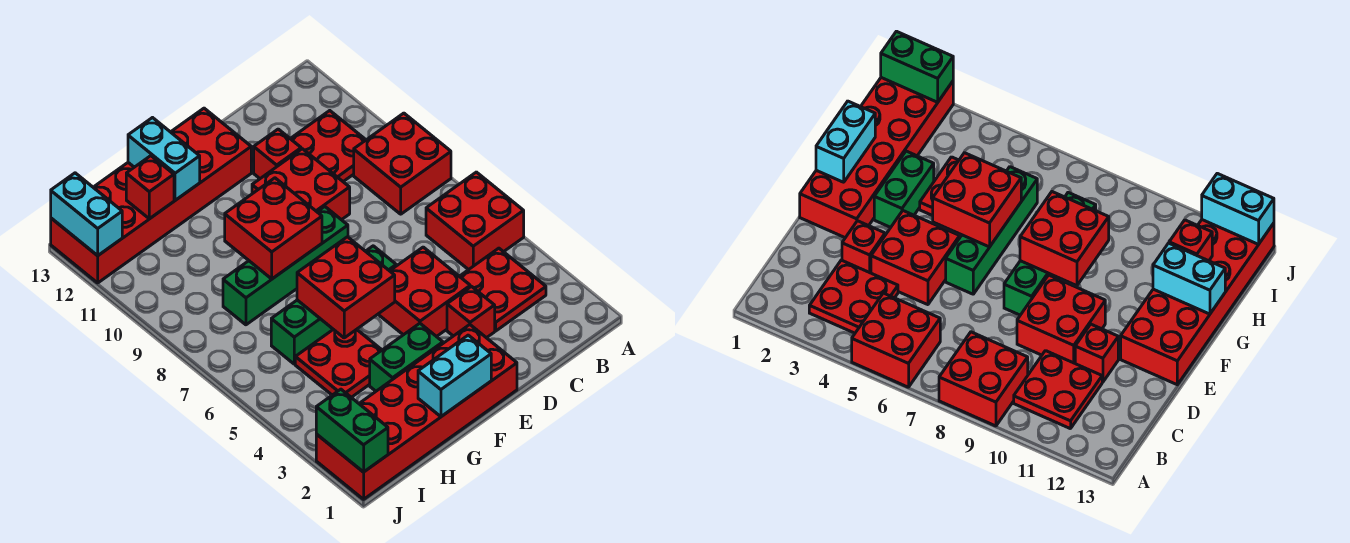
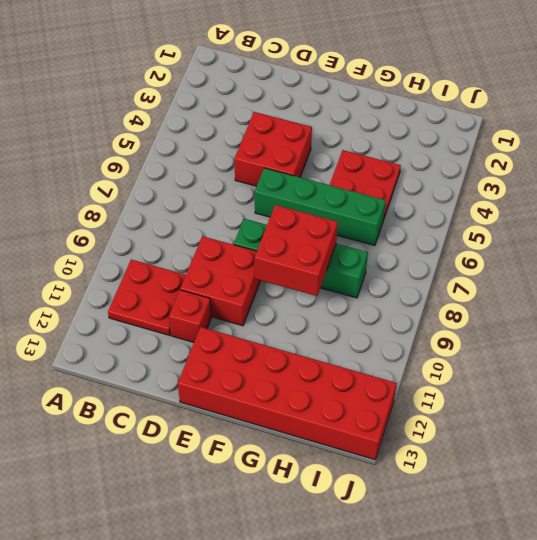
none -> red 2x2 brick [426,172,524,270]
none -> red 2x2 brick [354,113,451,214]
none -> red 2x2 plate [460,248,546,331]

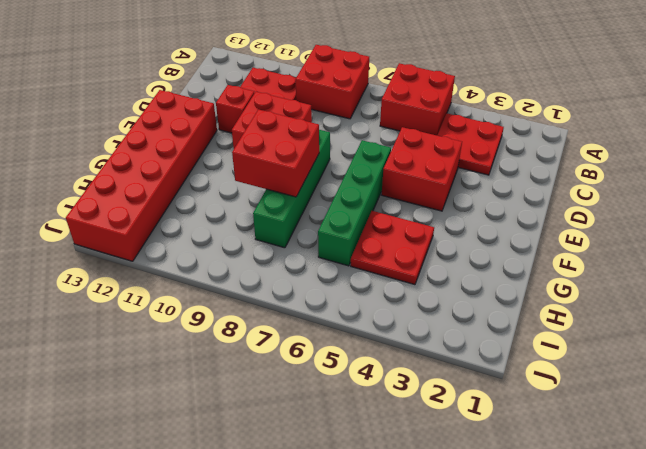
none -> red 1x1 brick [447,287,495,338]
none -> red 2x6 brick [316,325,517,499]
none -> green 1x2 brick [370,323,443,391]

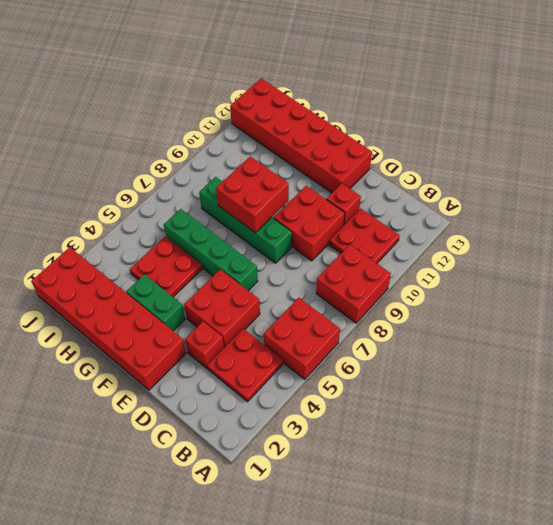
none -> cyan 1x2 brick [418,335,491,417]
none -> red 2x2 brick [297,237,395,338]
none -> cyan 1x2 brick [128,118,200,200]

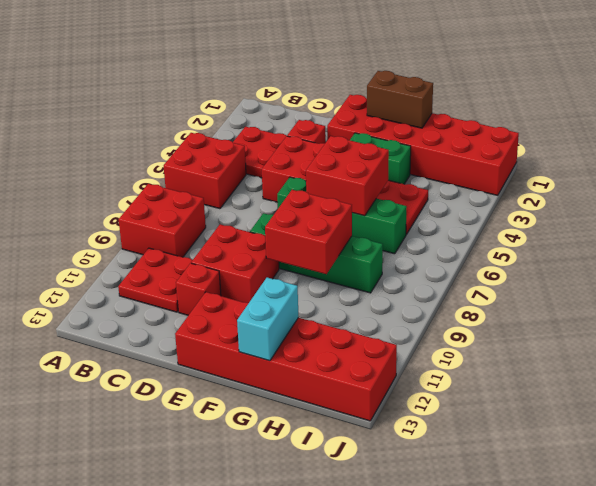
brown 1x2 brick [367,71,433,128] -> cyan 1x2 brick [418,335,491,417]
none -> red 1x1 brick [126,156,174,219]
none -> green 1x2 brick [316,389,388,472]
none -> cyan 1x2 brick [51,173,122,256]

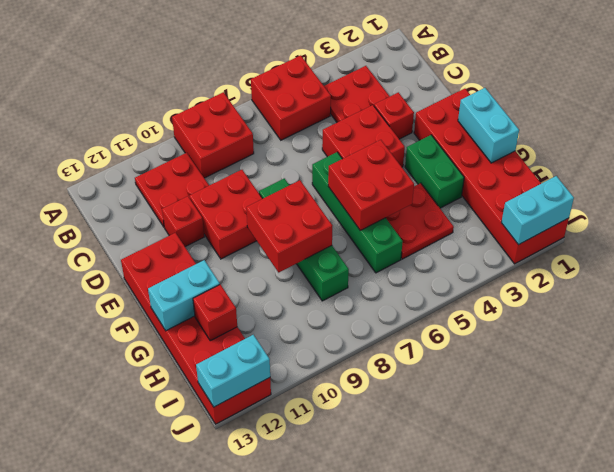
cyan 1x2 brick [501,176,574,245] -> green 1x2 brick [316,389,388,472]

